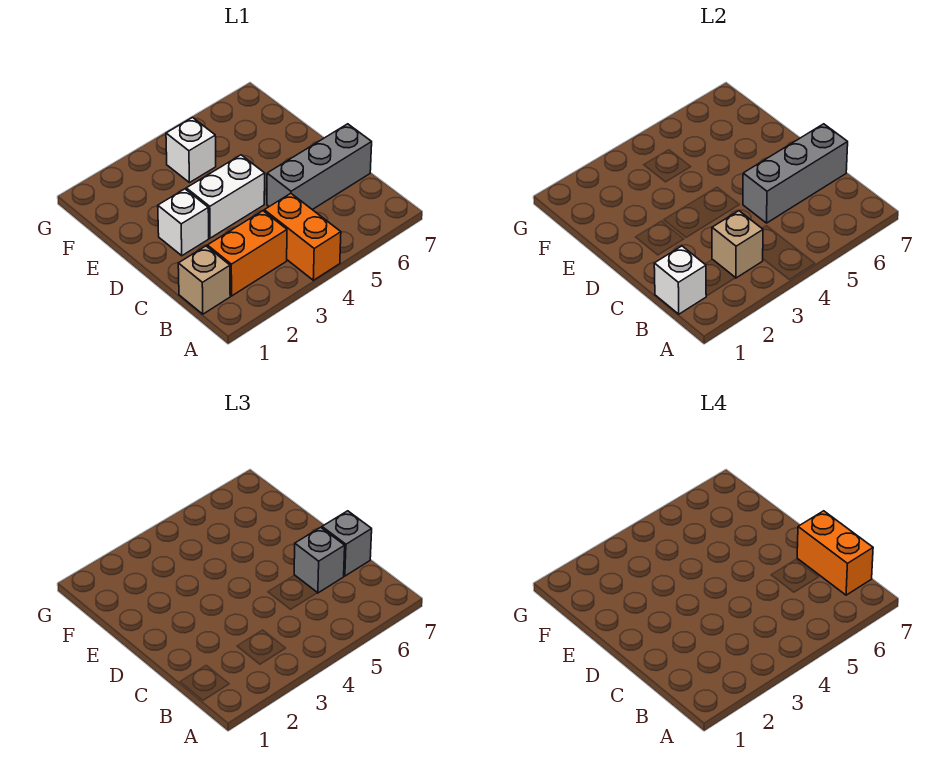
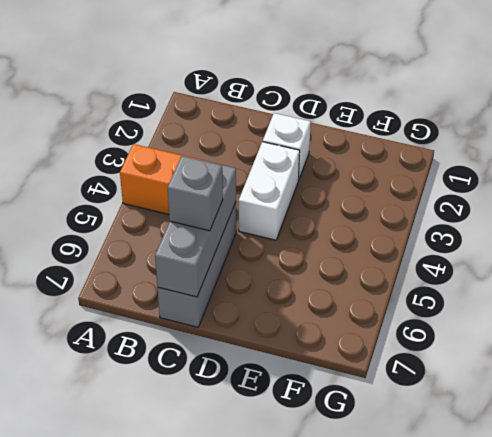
none -> tan 1x1 brick [178,246,230,314]
none -> orange 1x2 brick [207,211,287,296]
none -> white 1x1 brick [166,118,216,183]

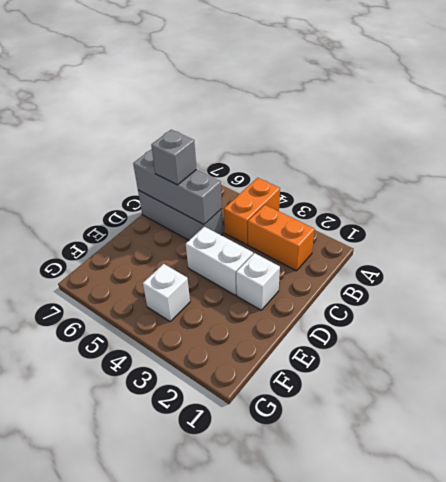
none -> tan 1x1 brick [178,246,230,314]
none -> white 1x1 brick [654,246,706,314]
none -> tan 1x1 brick [712,211,763,278]

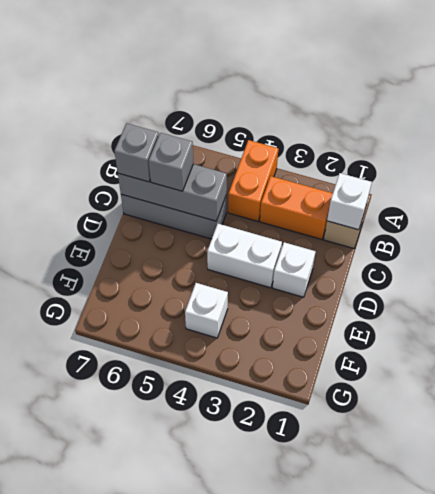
none -> tan 1x1 brick [712,211,763,278]
none -> orange 1x2 brick [797,511,873,595]

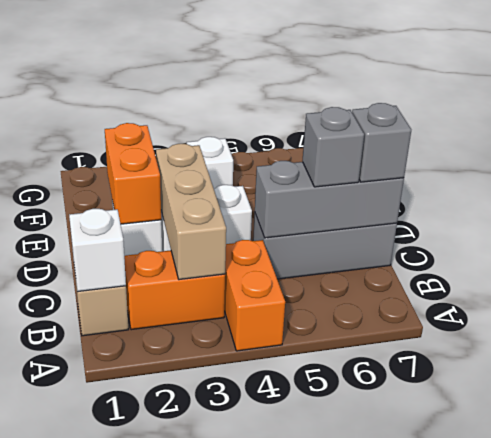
tan 1x3 brick [156,144,226,280] -> tan 1x1 brick [712,211,763,278]
orange 1x2 brick [105,123,161,224] -> orange 1x2 brick moved to [797,511,873,595]

